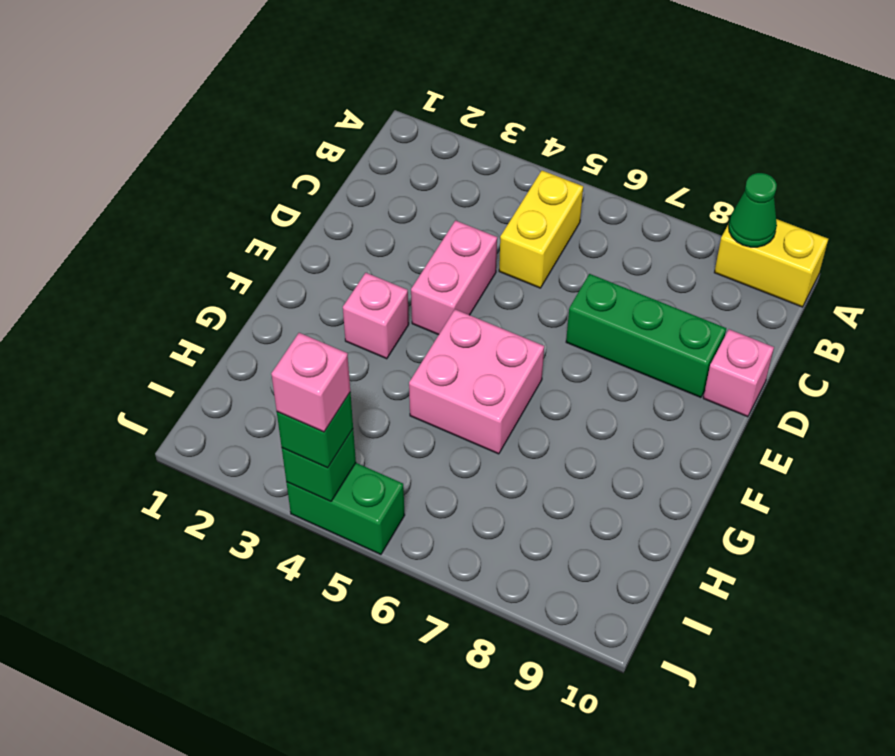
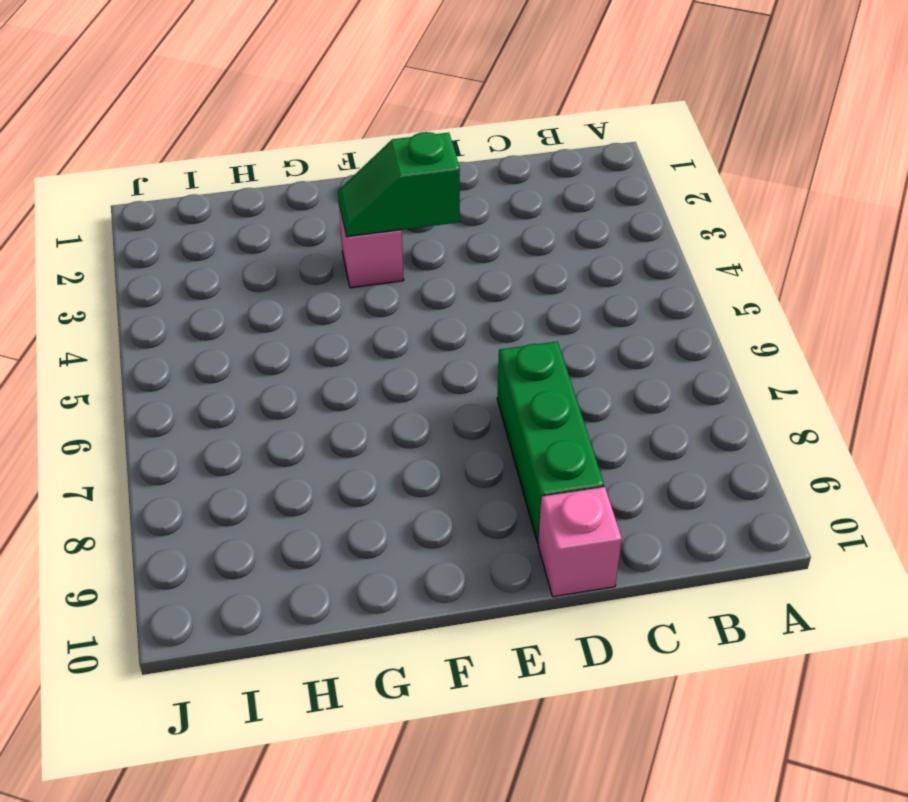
green 1x2 slope [338,132,460,237] -> none
none -> yellow 1x2 brick [714,219,828,307]
none -> yellow 1x2 brick [499,171,583,288]
none -> pink 1x2 brick [411,221,497,335]

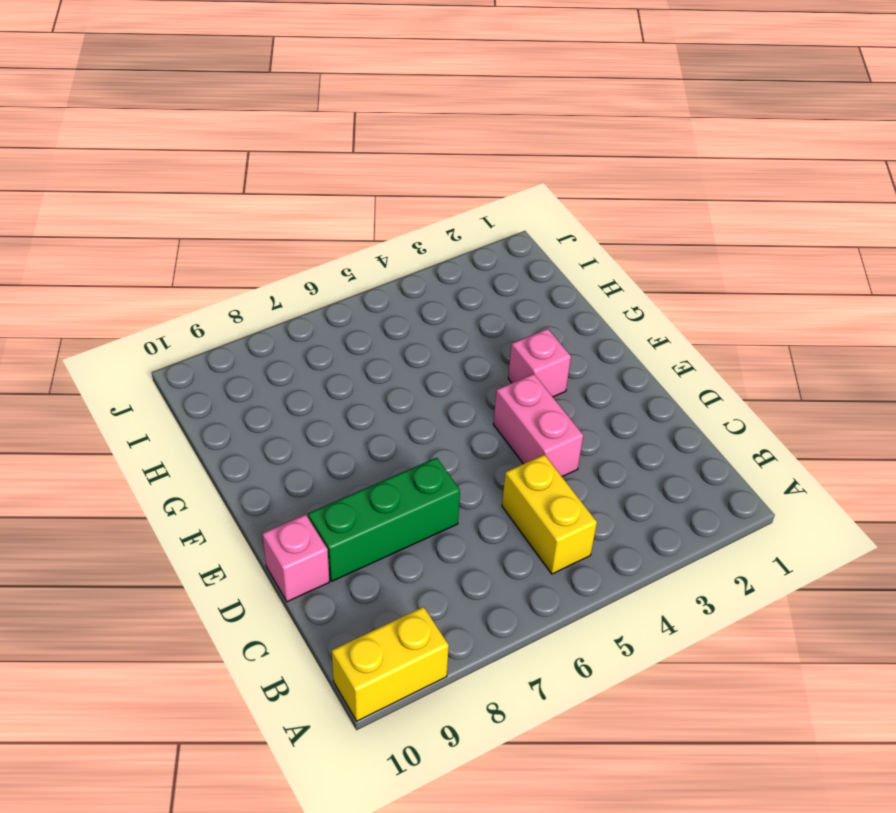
none -> pink 2x2 brick [409,309,544,454]
none -> green 1x2 brick [286,463,405,555]
none -> green 1x1 cone [729,173,777,247]

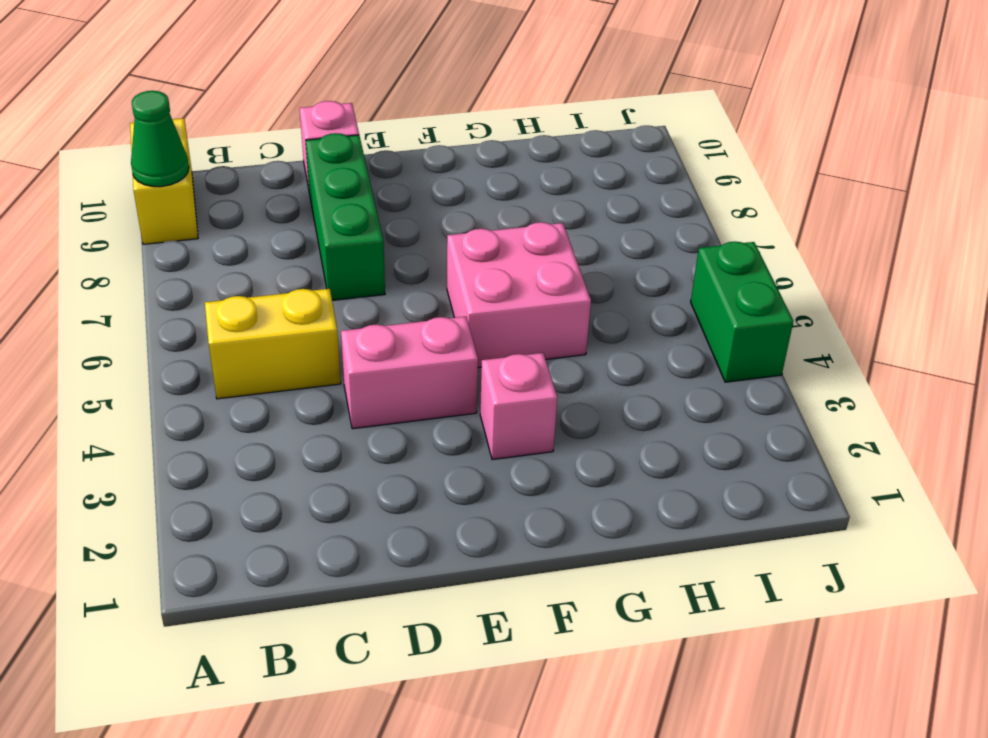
none -> green 1x1 brick [282,429,356,502]
none -> green 1x1 brick [277,392,353,468]
none -> pink 1x1 brick [271,333,350,432]

